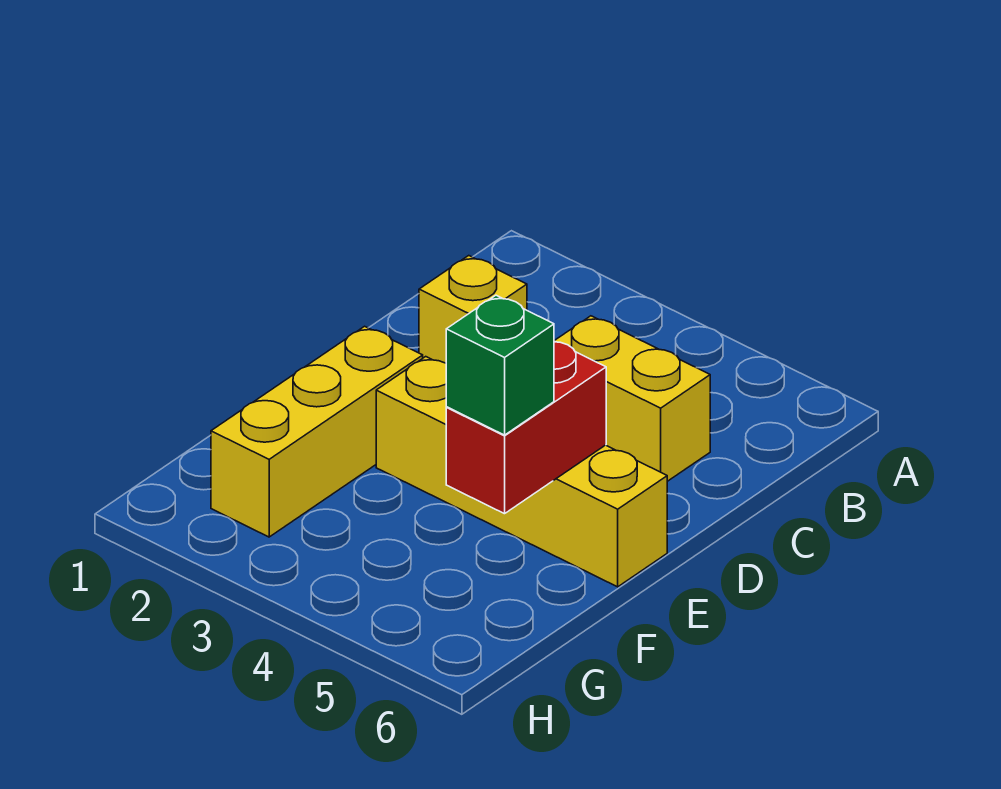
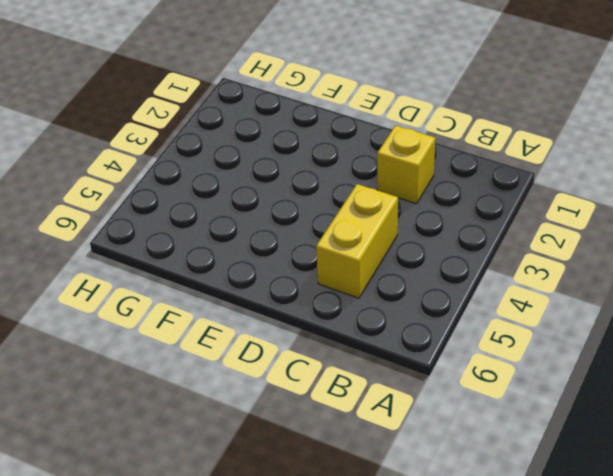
none -> yellow 1x3 brick [211,326,423,537]
none -> yellow 1x4 brick [376,357,667,587]

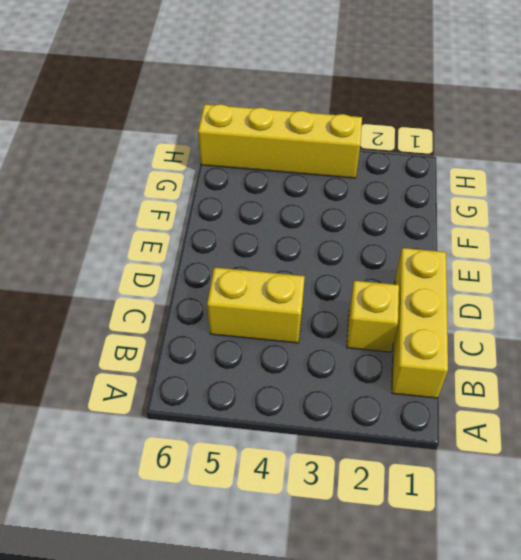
yellow 1x3 brick [392,248,448,398] -> yellow 1x3 brick moved to [211,326,423,537]
yellow 1x4 brick [198,104,362,178] -> yellow 1x4 brick moved to [376,357,667,587]
none -> red 1x2 brick [446,341,606,514]
none -> green 1x1 brick [446,295,554,435]

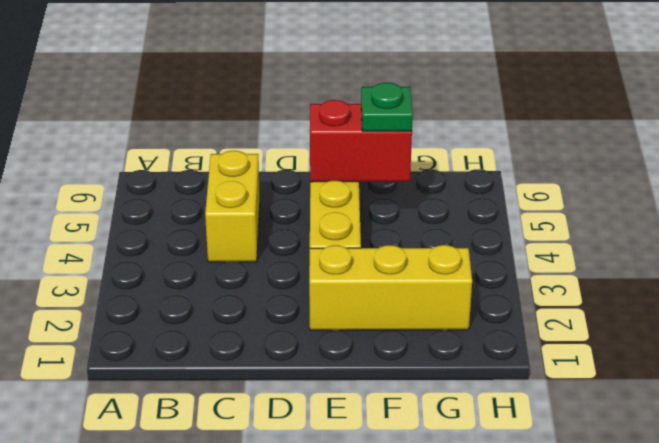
green 1x1 plate [361,83,413,131] -> green 1x1 brick [446,295,554,435]
none -> yellow 1x1 brick [419,256,527,363]

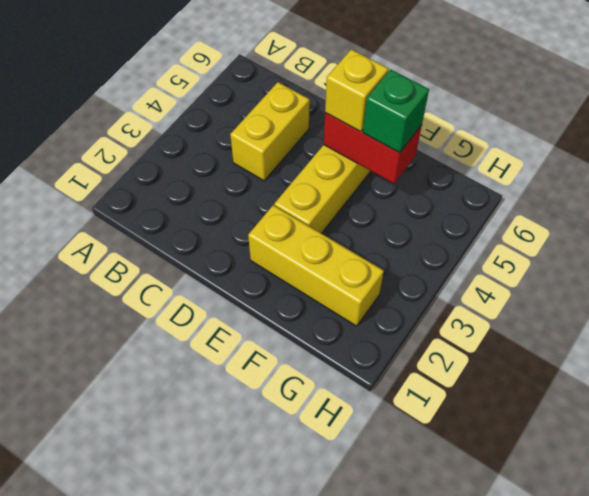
yellow 1x1 brick [325,49,389,132] -> yellow 1x1 brick moved to [419,256,527,363]

